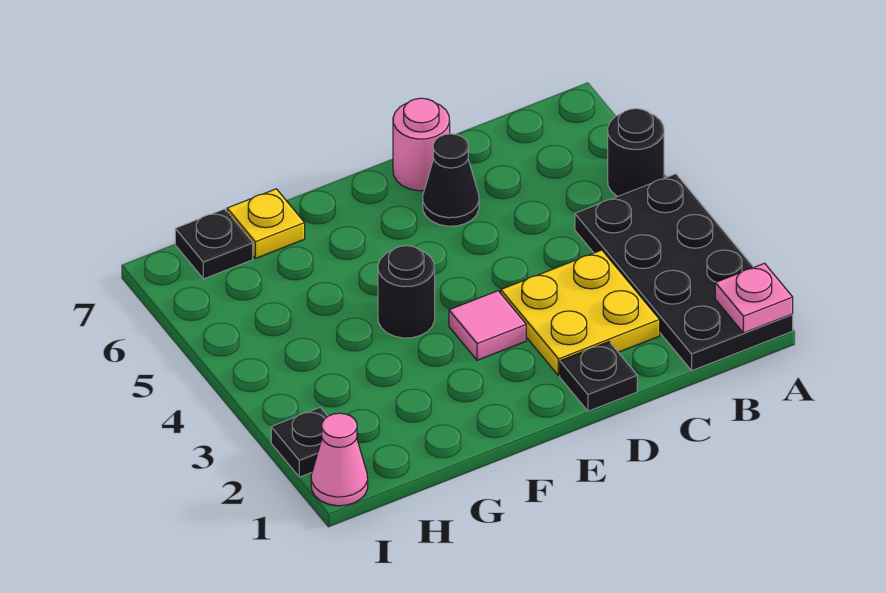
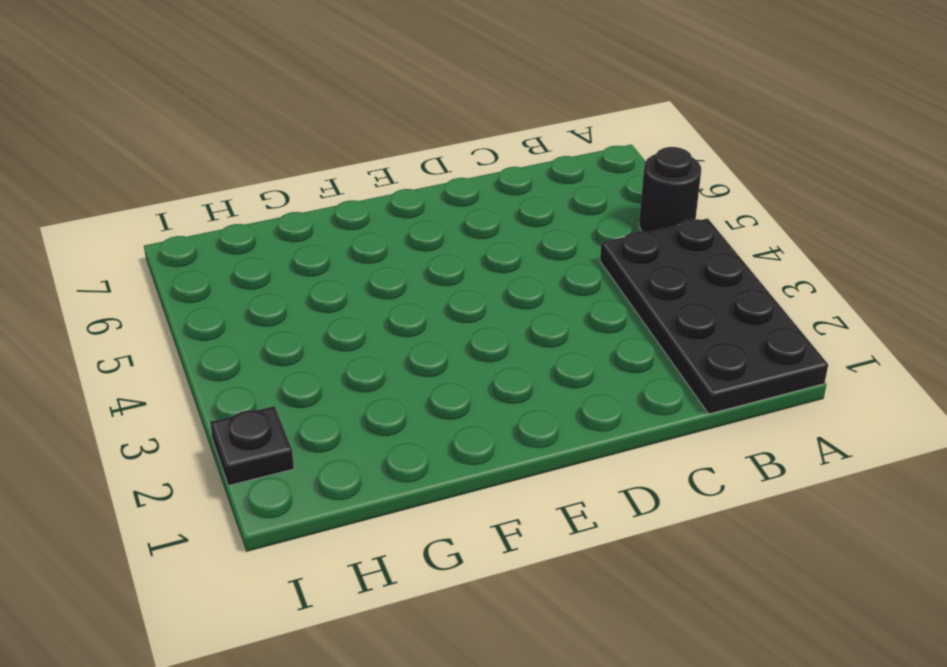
none -> yellow 2x2 plate [501,250,660,376]
none -> black 1x1 plate [560,342,637,411]
none -> black 1x1 cone [423,134,479,226]

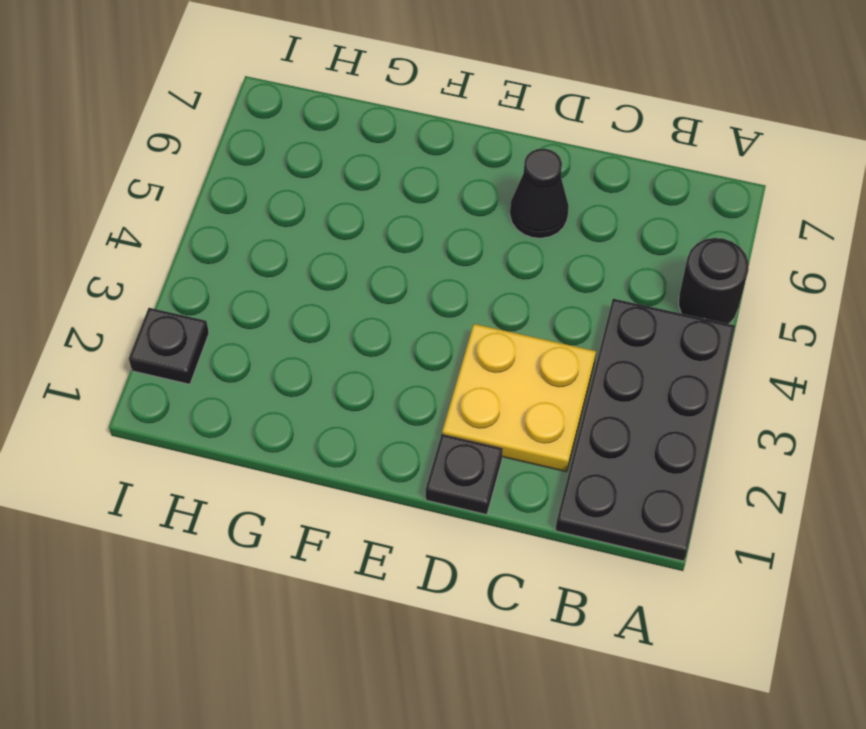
none -> pink 1x1 round brick [393,98,450,191]
none -> pink 1x1 tile [449,291,526,360]
none -> black 1x1 round brick [378,246,435,338]

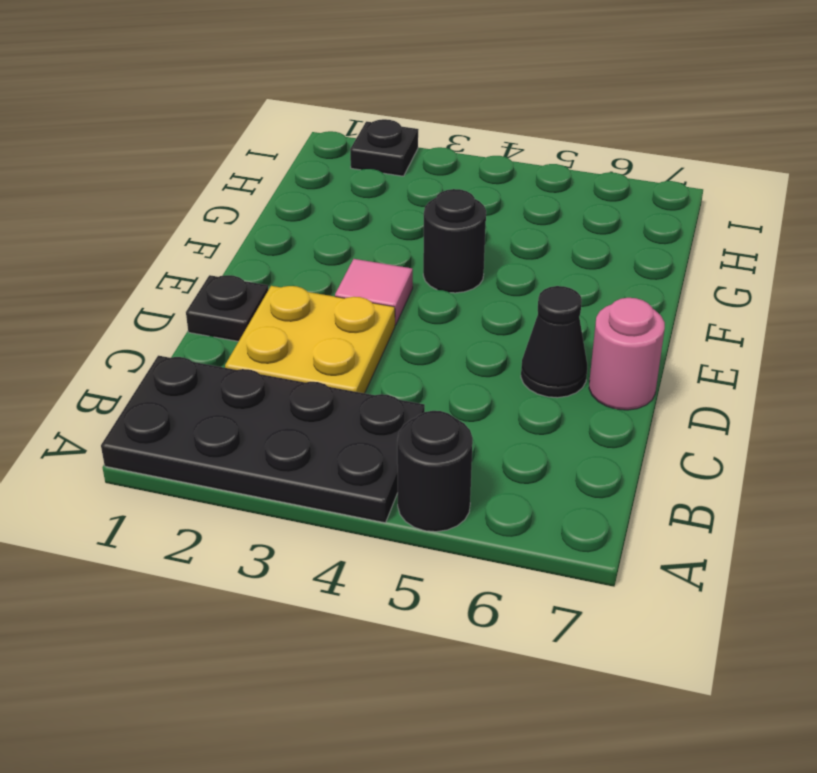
none -> yellow 1x1 plate [227,189,305,259]
none -> black 1x1 plate [175,209,253,279]
none -> pink 1x1 cone [311,413,368,506]

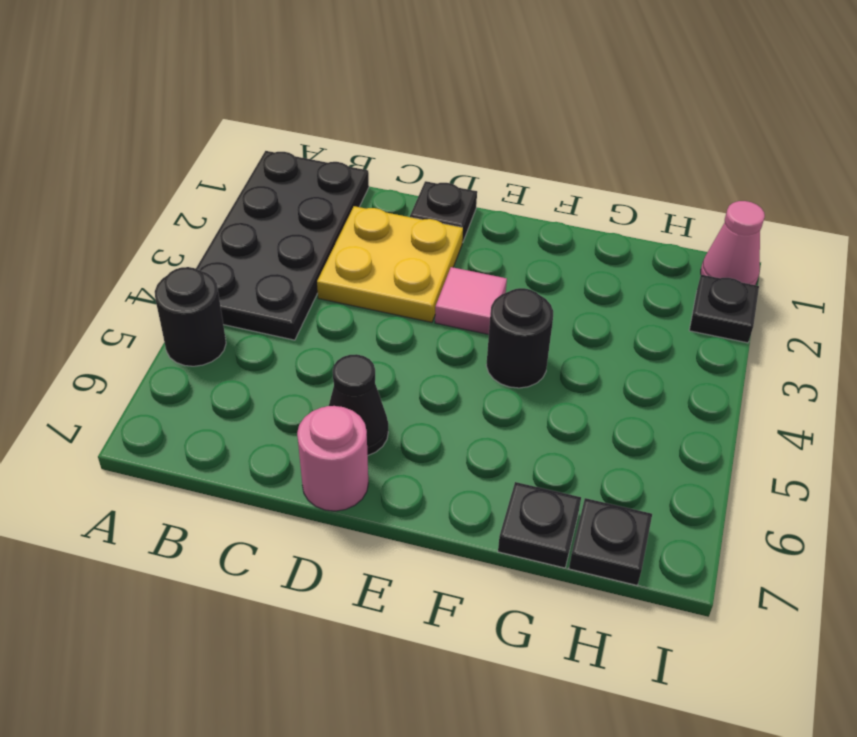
black 1x1 plate [498,482,581,568] -> yellow 1x1 plate [227,189,305,259]
none -> pink 1x1 plate [715,263,793,333]

